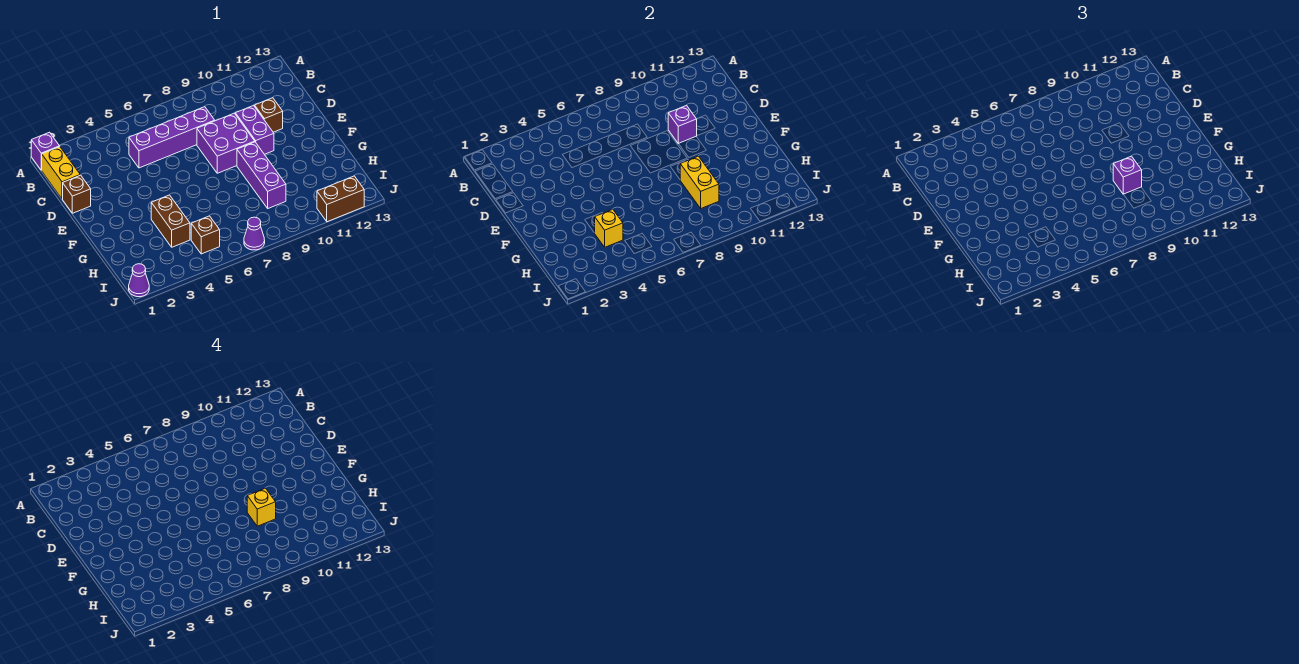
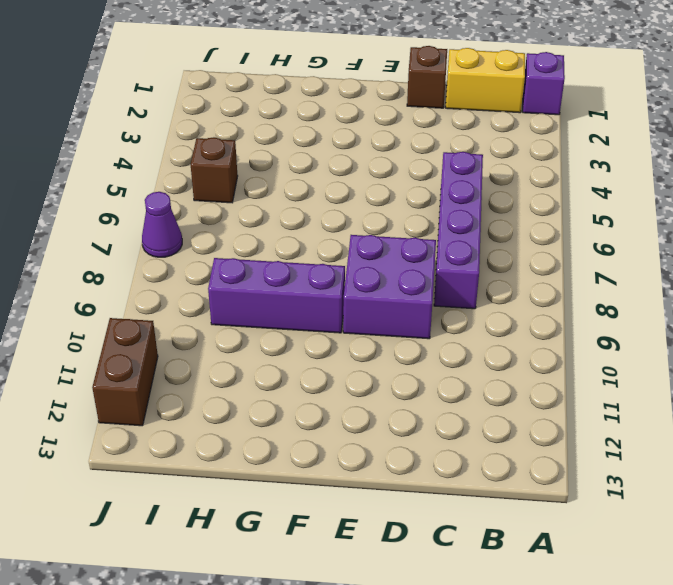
none -> purple 1x2 brick [235,105,274,154]
none -> brown 1x1 brick [255,98,283,132]
none -> brown 1x2 brick [151,195,190,247]

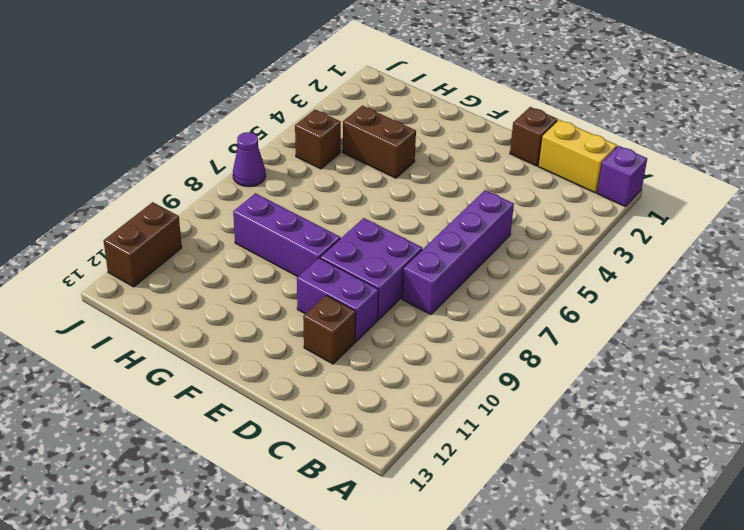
none -> purple 1x1 cone [129,264,149,297]
none -> purple 1x1 brick [668,105,697,144]
none -> yellow 1x2 brick [680,156,719,208]

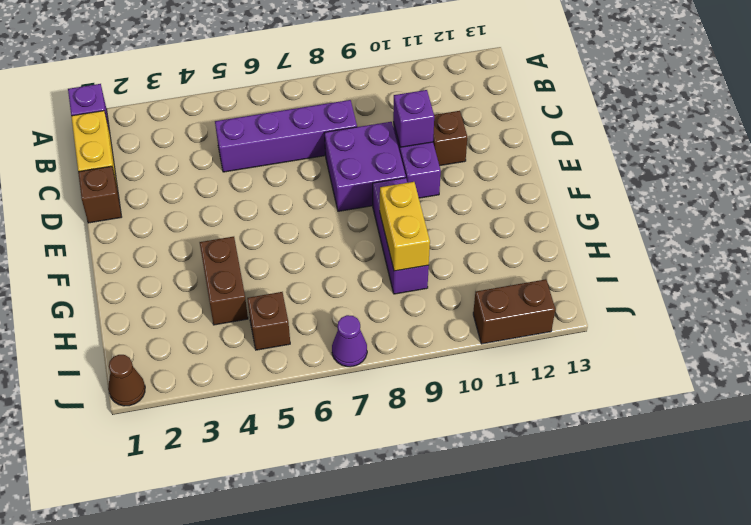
brown 1x1 cone [108,355,145,406] -> purple 1x1 cone [129,264,149,297]
none -> yellow 1x1 brick [595,209,623,247]
none -> purple 1x1 brick [1113,156,1142,194]
none -> yellow 1x1 brick [247,488,276,526]

